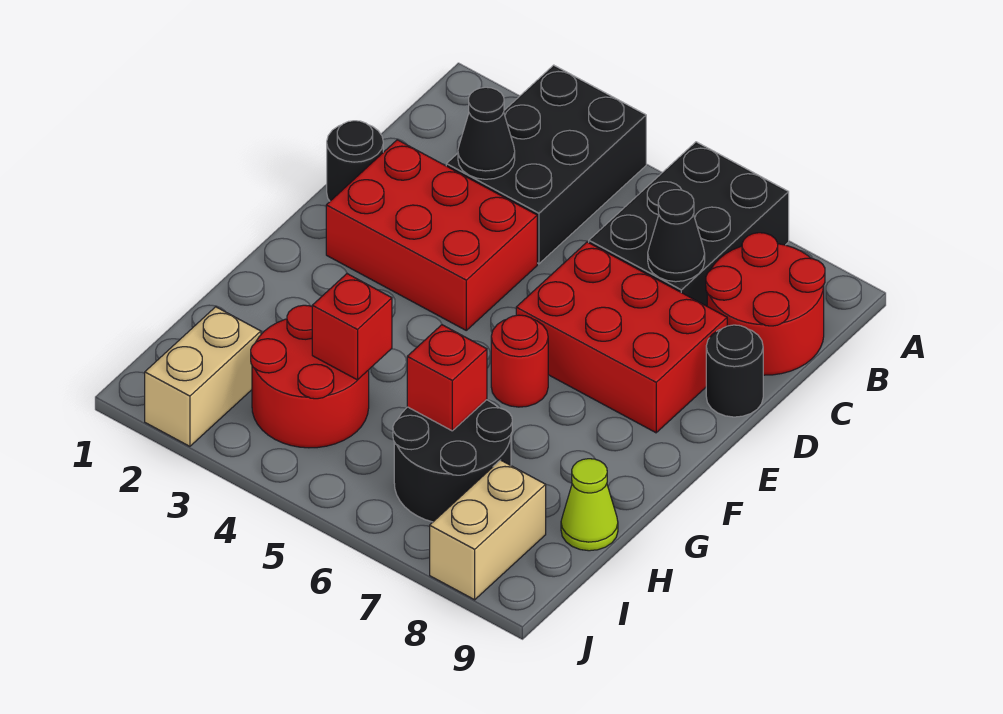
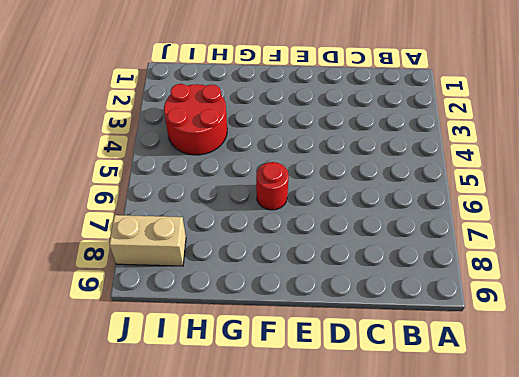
none -> black 2x3 brick [446,65,646,264]
none -> black 2x3 brick [589,142,789,306]
none -> red 2x2 round brick [706,233,825,375]

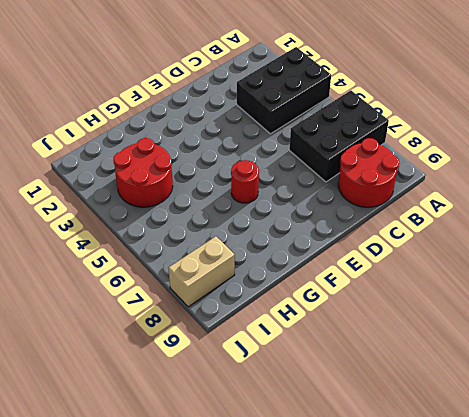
none -> black 1x1 round brick [327,121,383,201]
none -> red 2x3 brick [326,140,537,330]
none -> red 2x3 brick [516,242,727,433]

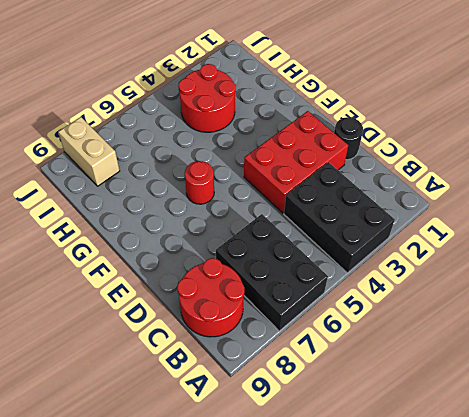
none -> red 2x3 brick [516,242,727,433]
none -> black 1x1 round brick [706,325,763,417]
none -> black 2x2 round brick [393,400,512,522]

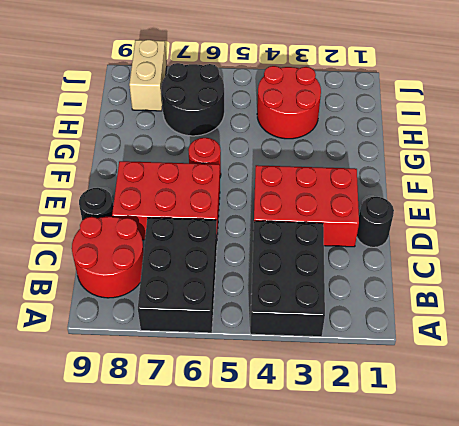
none -> lime 1x1 cone [561,459,618,551]
none -> tan 1x2 brick [145,307,261,446]
none -> black 1x1 cone [458,87,515,179]

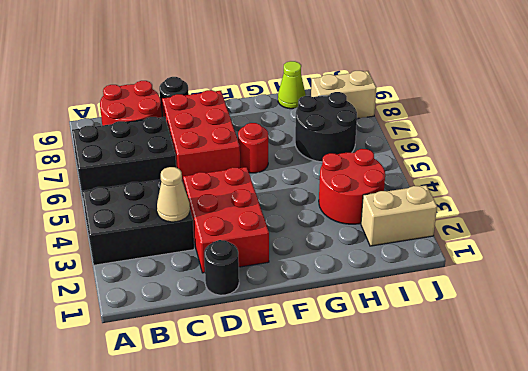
tan 1x1 cone [157,167,190,222] -> black 1x1 cone [458,87,515,179]
none -> black 1x1 cone [648,190,705,282]
none -> red 1x1 brick [312,274,392,380]
none -> red 1x1 brick [407,325,487,431]

